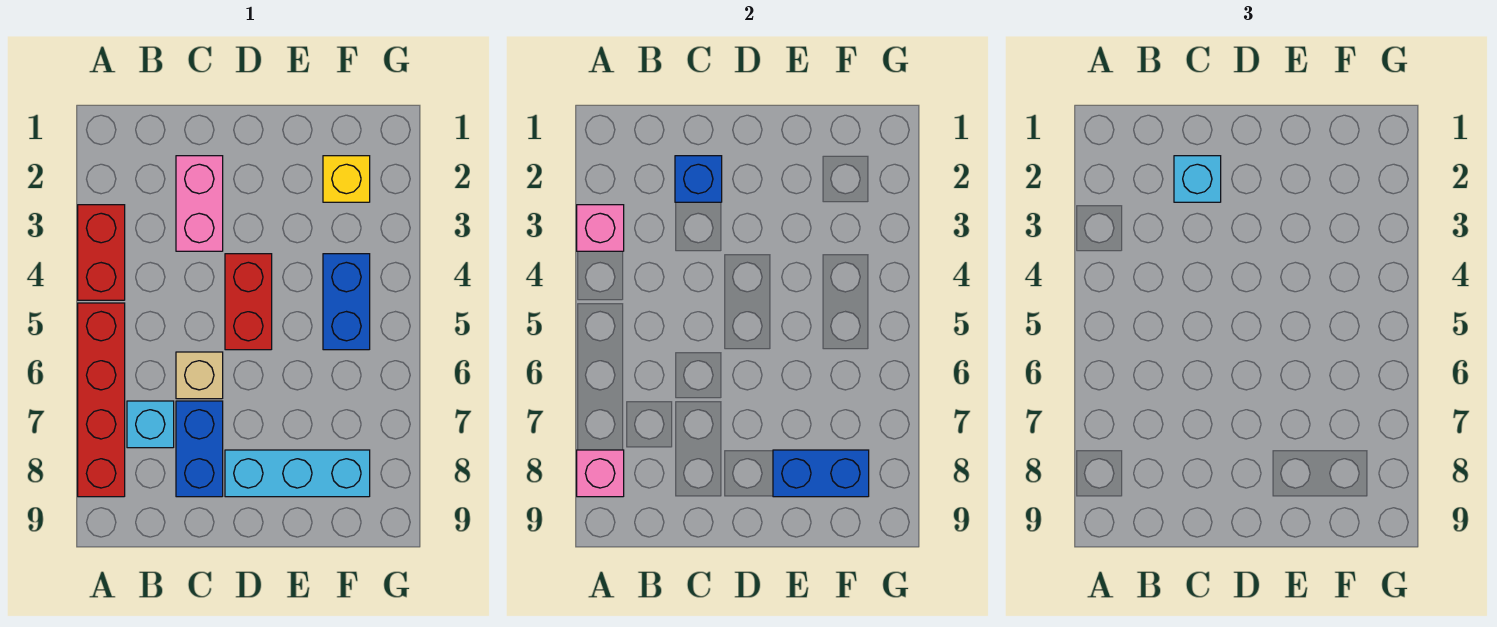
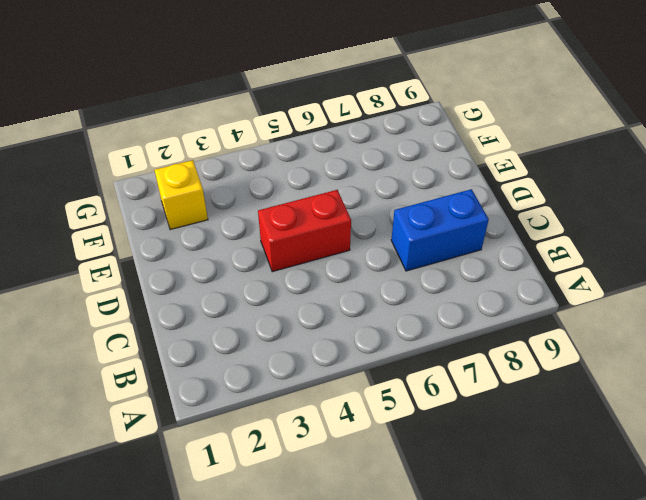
none -> red 1x2 brick [78,205,125,300]
none -> red 1x4 brick [78,303,125,497]
none -> cyan 1x1 brick [127,401,174,448]

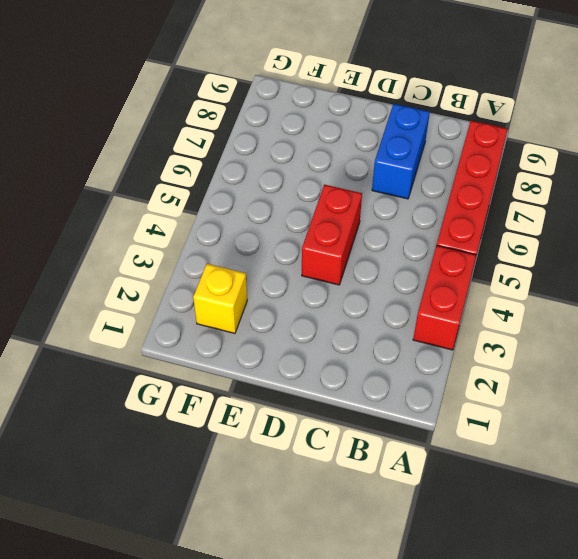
none -> cyan 1x1 brick [127,401,174,448]
none -> pink 1x2 brick [176,156,223,251]
none -> tan 1x1 brick [176,352,223,399]

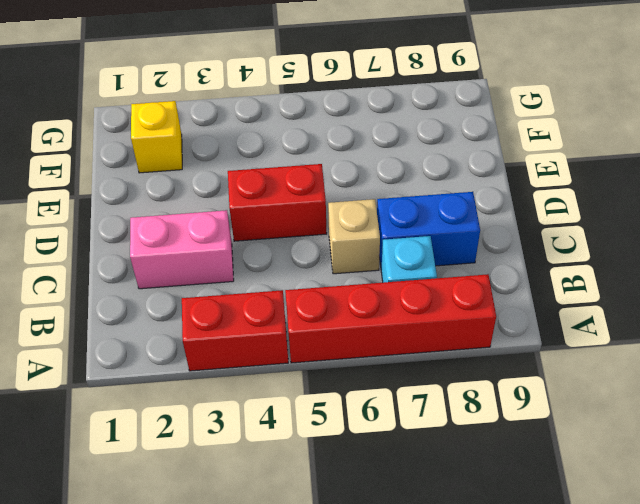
none -> cyan 1x3 brick [225,450,370,497]
none -> blue 1x2 brick [323,254,370,350]
none -> pink 1x1 brick [577,205,624,251]

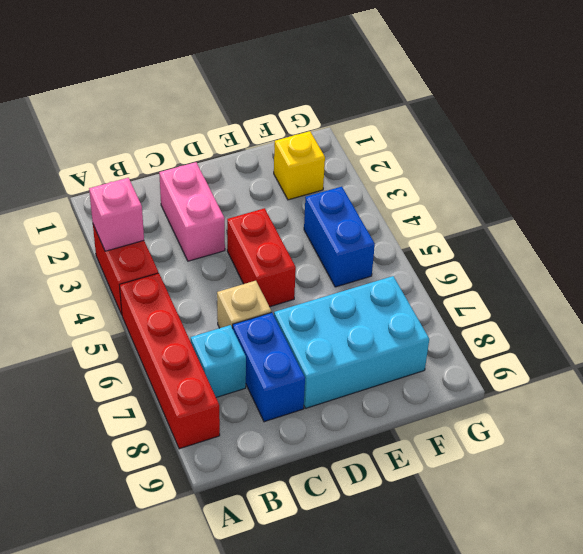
cyan 2x3 brick [274,276,429,408] -> cyan 1x3 brick [225,450,370,497]
none -> pink 1x1 brick [577,450,624,497]
none -> blue 1x1 brick [675,156,722,202]
none -> blue 1x2 brick [773,450,869,497]

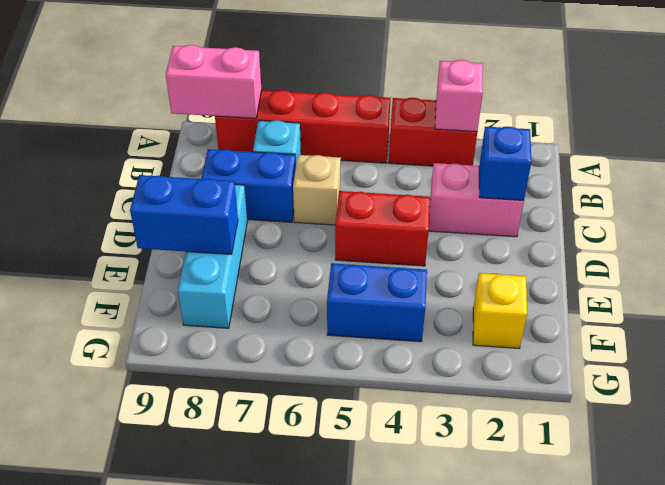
pink 1x2 brick [166,45,262,118] -> pink 1x1 brick [577,450,624,497]
blue 1x2 brick [130,175,238,254] -> blue 1x2 brick turned to [773,450,869,497]
none -> cyan 1x1 brick [1174,156,1221,202]

